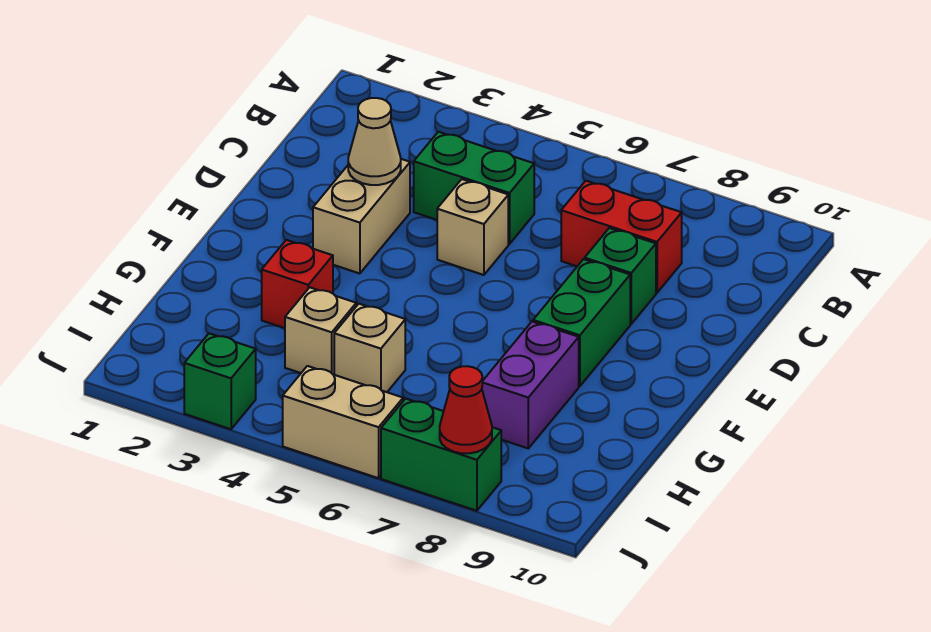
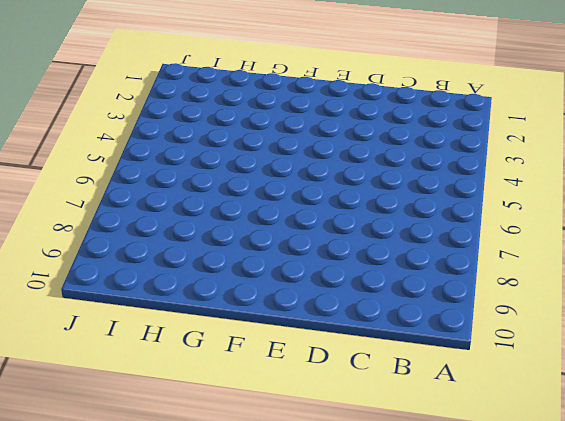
none -> green 1x2 brick [414,132,534,244]
none -> red 1x2 brick [561,181,682,293]
none -> tan 1x2 brick [313,159,410,274]

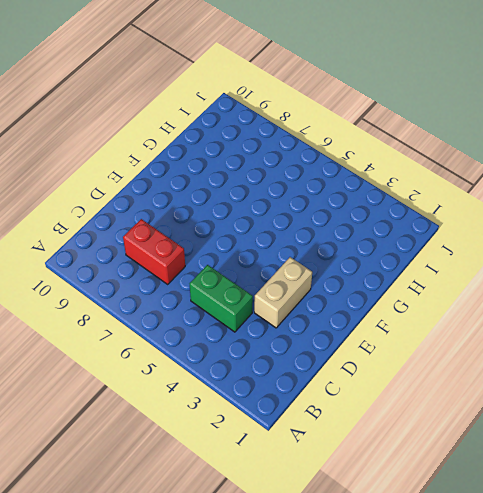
none -> tan 1x1 brick [437,179,508,275]
none -> green 1x1 brick [585,228,656,324]
none -> green 1x2 brick [533,259,630,386]

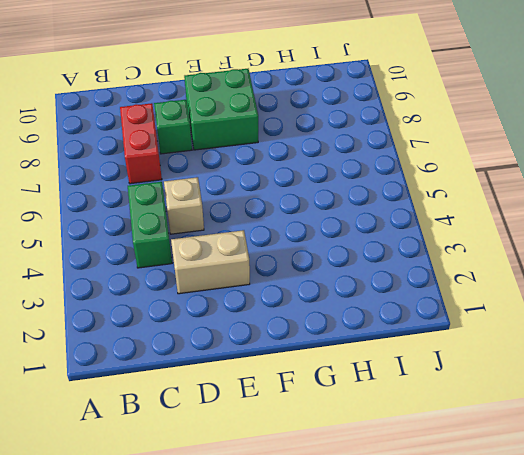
green 2x2 brick [184,69,258,150] -> green 1x2 brick [533,259,630,386]
none -> red 1x1 brick [262,240,333,328]
none -> purple 1x2 brick [482,322,579,448]
none -> tan 1x1 brick [285,287,356,375]

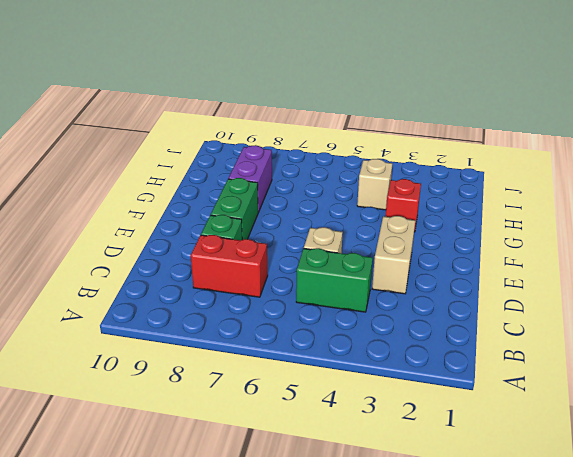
none -> tan 1x1 brick [334,304,405,392]
none -> green 1x1 brick [184,333,256,429]
none -> tan 1x2 brick [283,366,403,478]

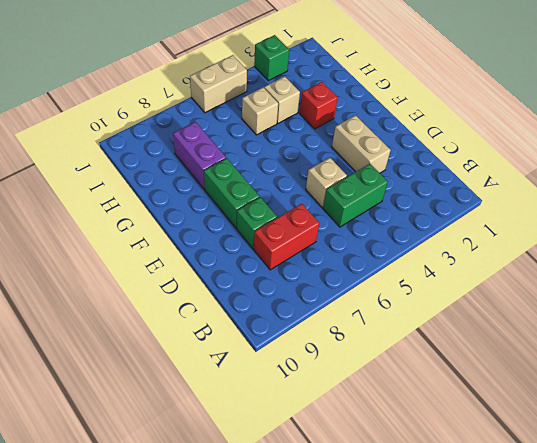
none -> green 1x2 brick [381,399,501,511]
none -> tan 1x1 cone [348,98,401,185]
none -> red 1x1 cone [440,366,492,453]

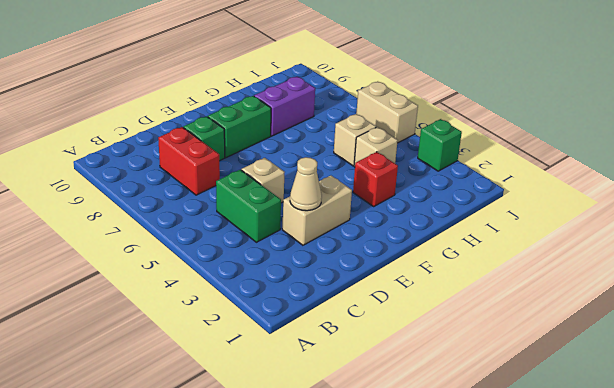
none -> green 1x2 brick [381,399,501,511]
none -> red 1x1 cone [440,366,492,453]

